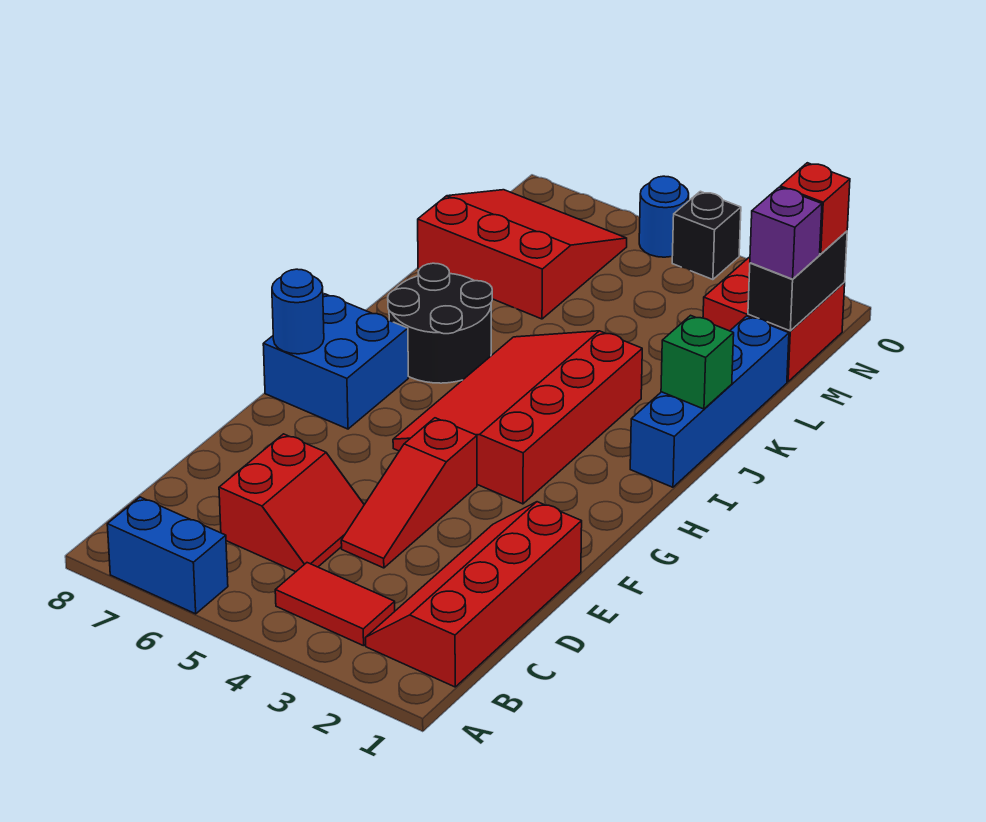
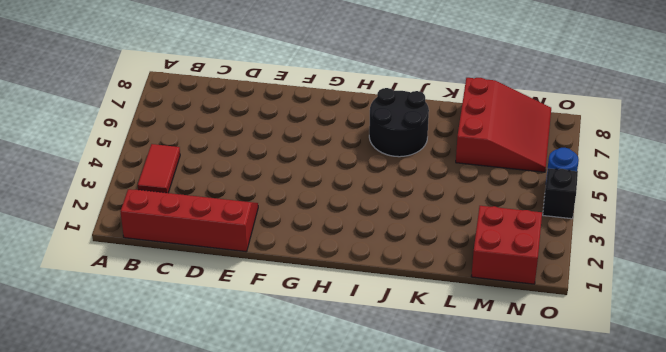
none -> blue 1x2 brick [107,497,228,614]
none -> red 2x2 slope [219,434,364,572]
none -> red 1x3 slope [341,418,477,568]

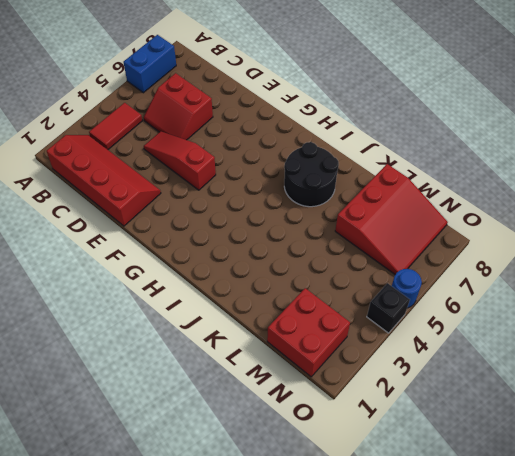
none -> red 3x4 slope [393,331,642,504]
none -> blue 2x2 brick [263,294,408,429]
none -> blue 1x4 brick [630,316,789,487]

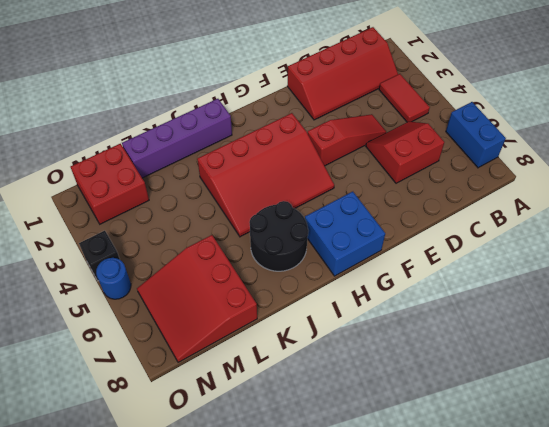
purple 1x4 brick [122,99,232,178] -> blue 1x4 brick [630,316,789,487]
none -> blue 1x1 round brick [272,269,324,354]
none -> green 1x1 brick [661,315,734,409]
none -> black 1x2 brick [748,231,847,331]

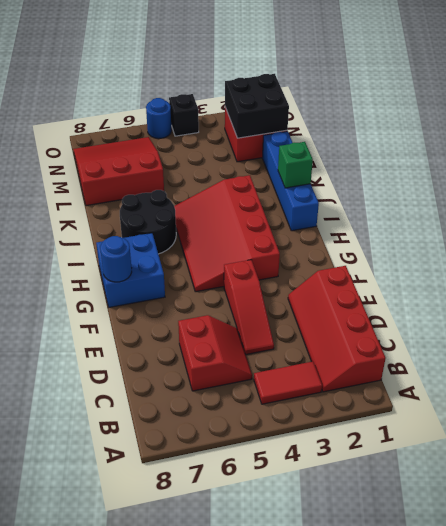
black 2x2 brick [225,74,289,138] -> black 1x2 brick [748,231,847,331]
none -> blue 1x2 brick [107,497,228,614]
none -> purple 1x1 brick [750,187,822,279]
none -> red 1x1 brick [780,163,850,254]

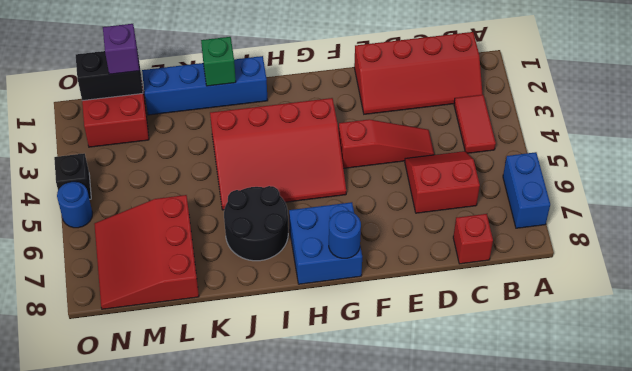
red 1x1 brick [453,214,493,264] -> red 1x1 brick moved to [780,163,850,254]

